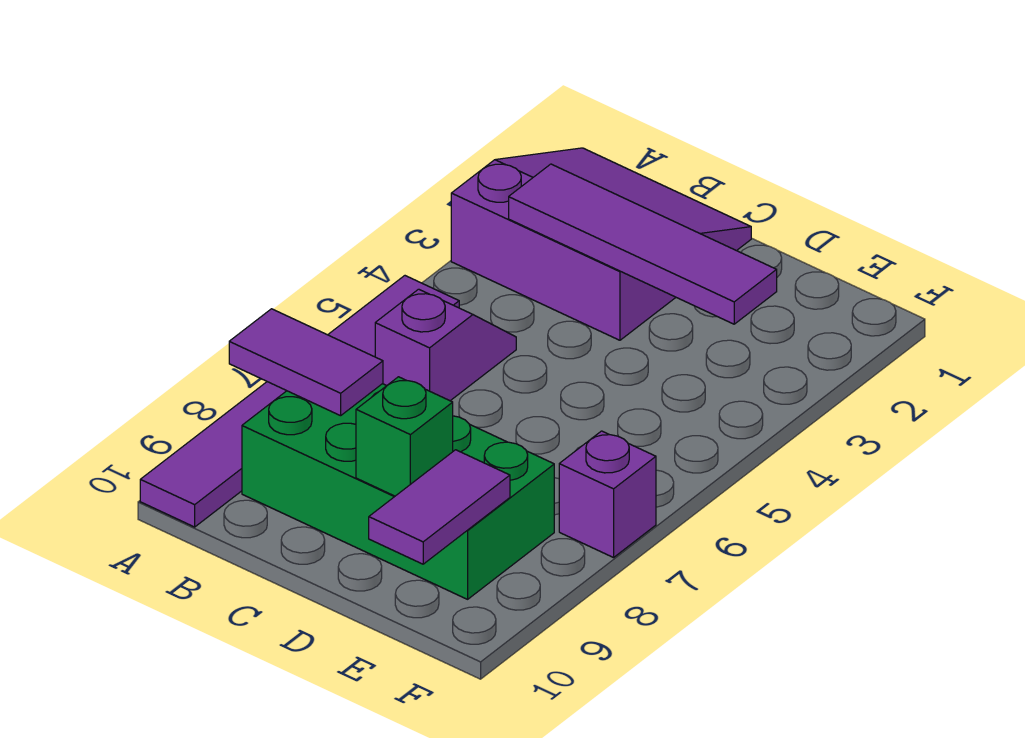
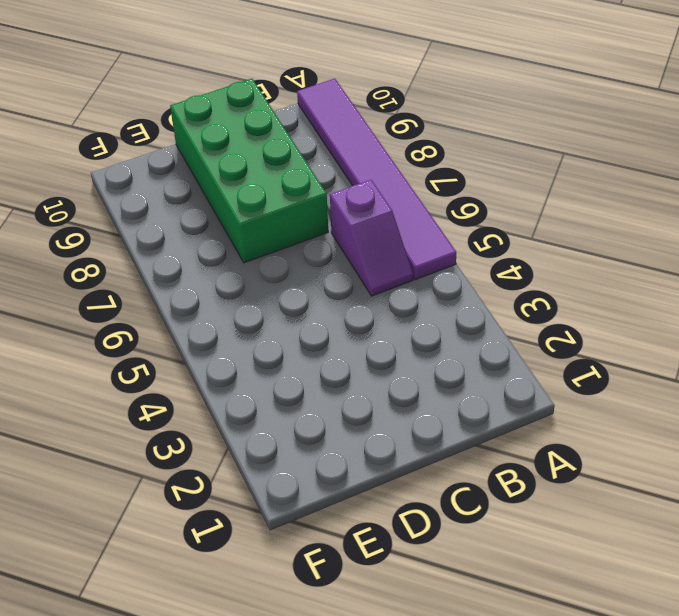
green 2x4 brick [170,79,328,263] -> green 2x4 brick turned to [242,384,554,599]
none -> purple 3x3 slope [451,148,751,340]
none -> purple 1x1 brick [559,431,656,558]

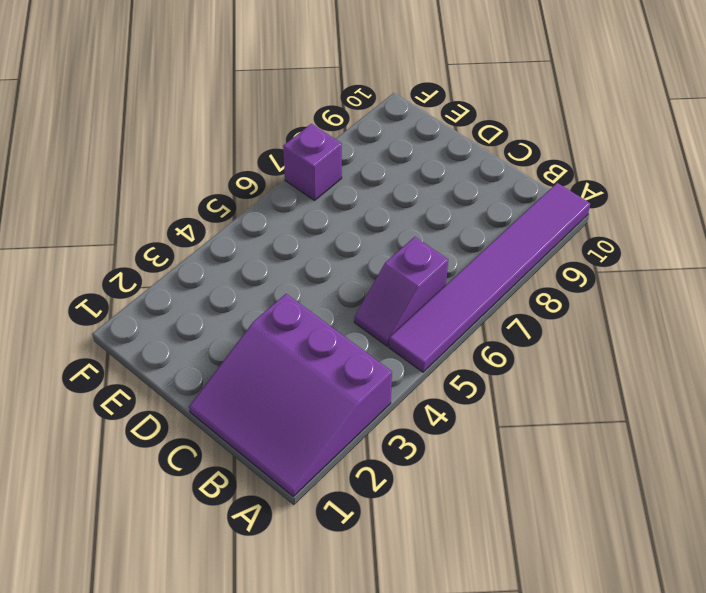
none -> green 2x4 brick [242,384,554,599]
none -> purple 1x2 tile [229,309,383,416]

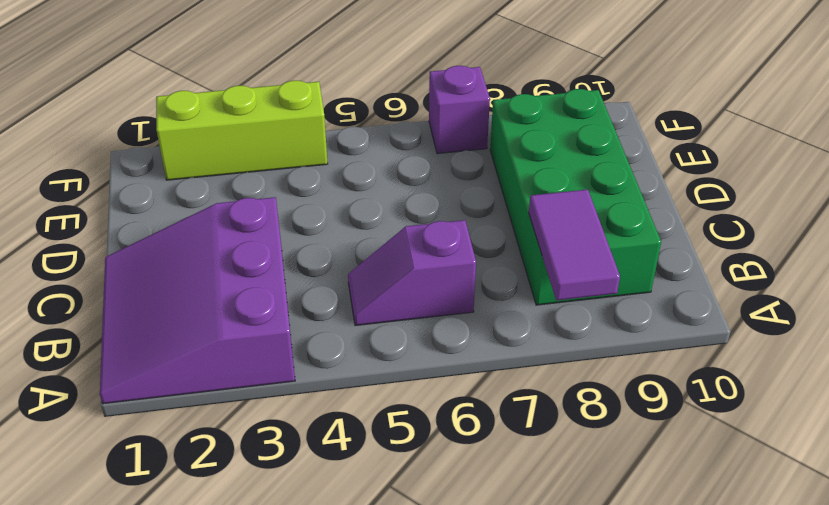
lime 1x3 brick [156,80,328,180] -> none
none -> purple 1x6 tile [140,276,459,527]
none -> purple 1x4 tile [509,164,777,324]

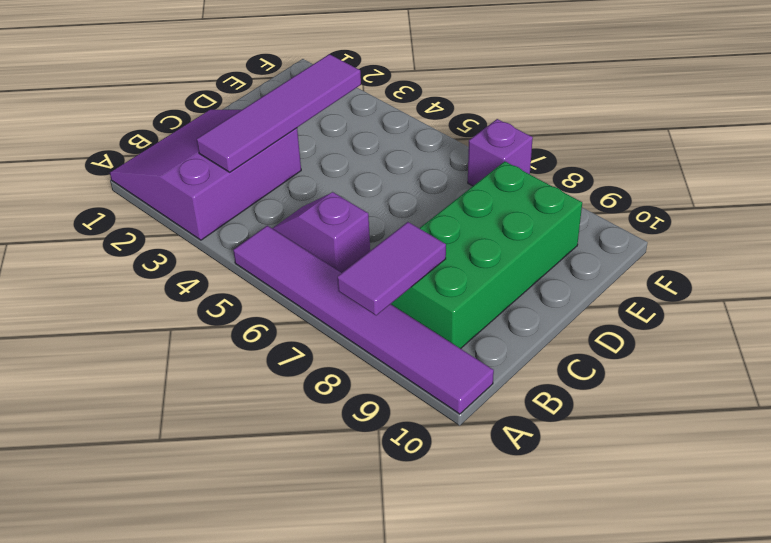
none -> green 1x1 brick [356,377,453,496]
none -> purple 1x2 tile [369,450,510,564]

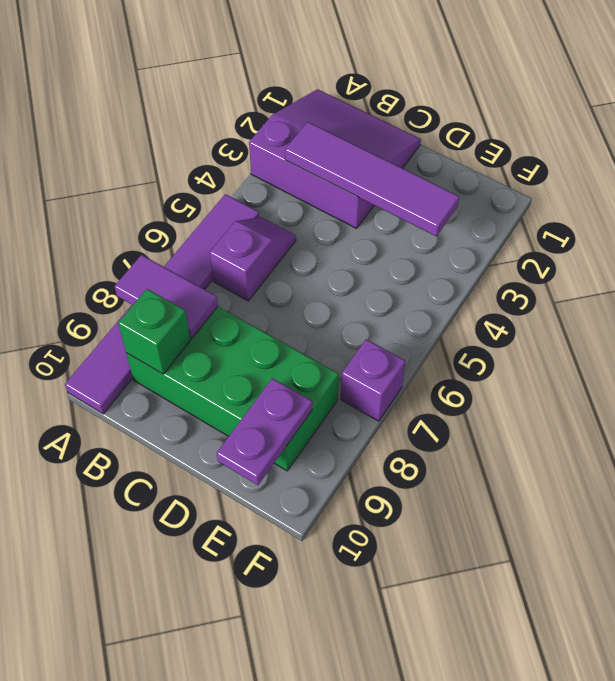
green 1x1 brick [118,289,191,374] -> green 1x1 brick moved to [356,377,453,496]
purple 1x2 plate [217,378,312,485] -> purple 1x2 tile [369,450,510,564]

